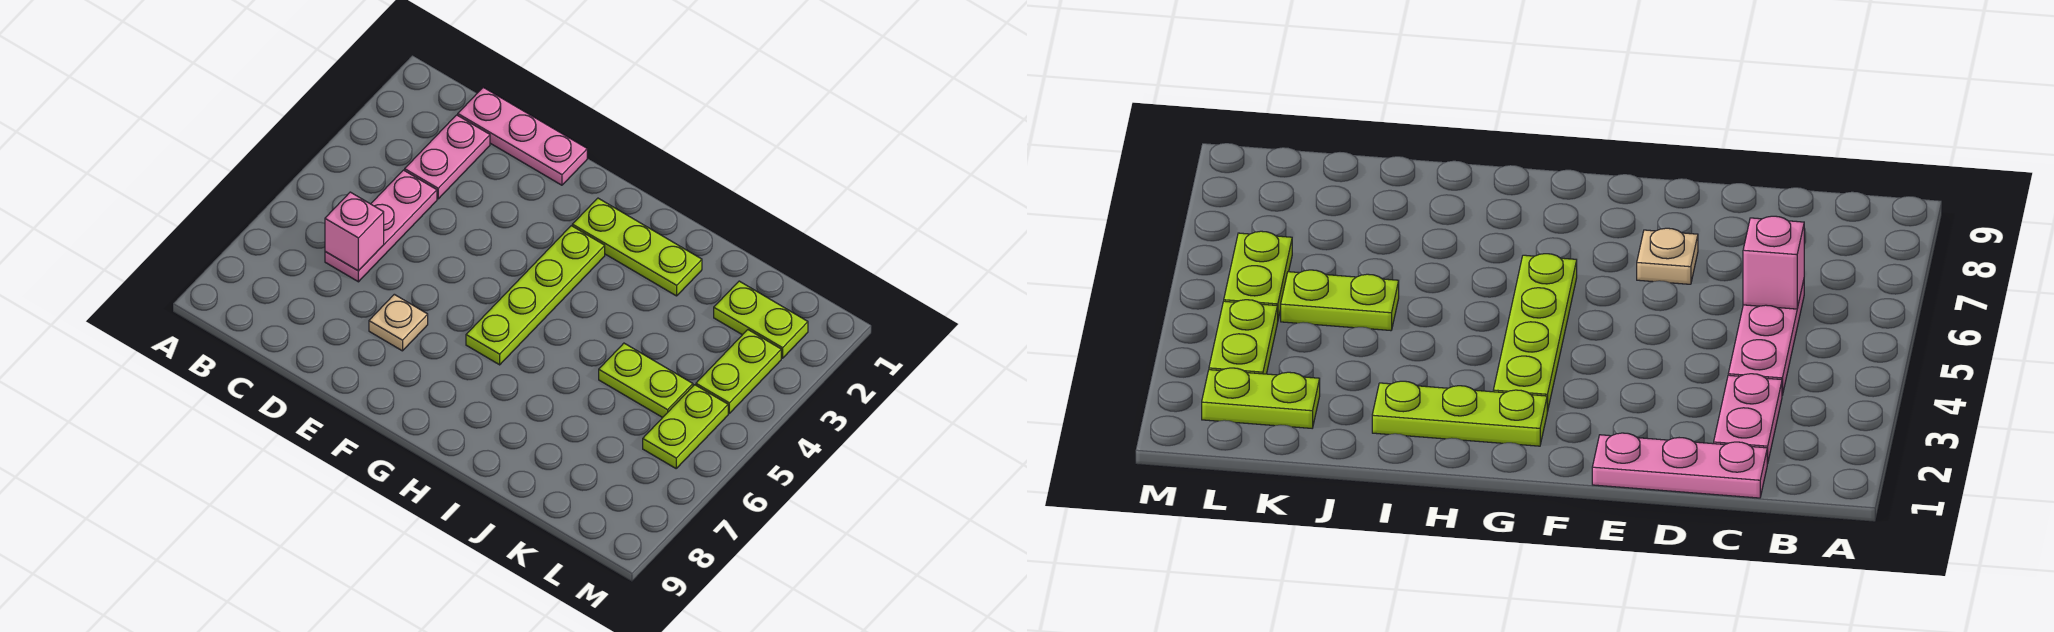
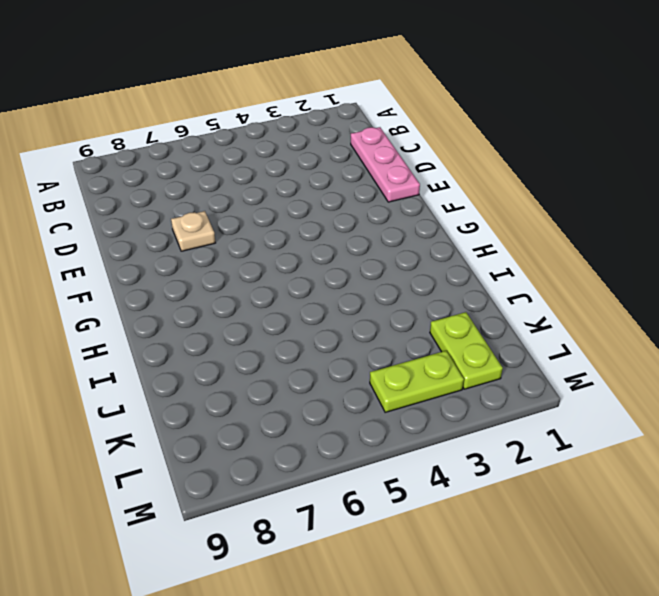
none -> pink 1x2 plate [405,115,490,199]
none -> pink 1x3 plate [325,170,437,282]

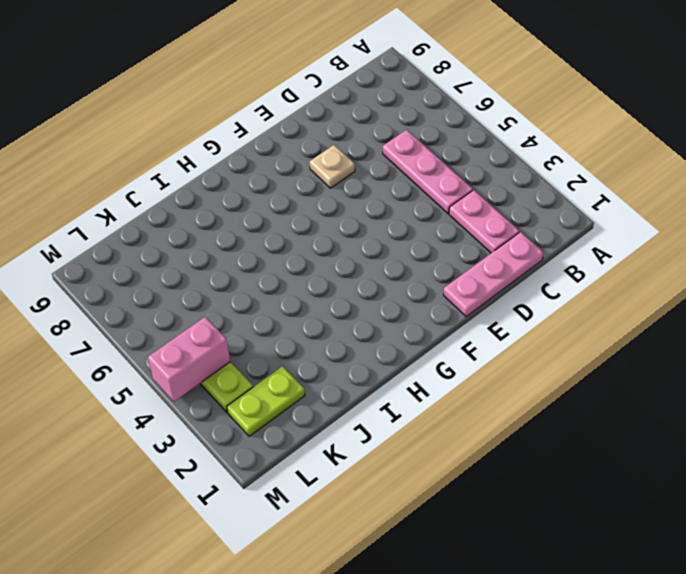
pink 1x2 brick [148,317,230,402] -> none
none -> lime 1x3 plate [572,198,702,296]
none -> lime 1x4 plate [466,226,605,365]

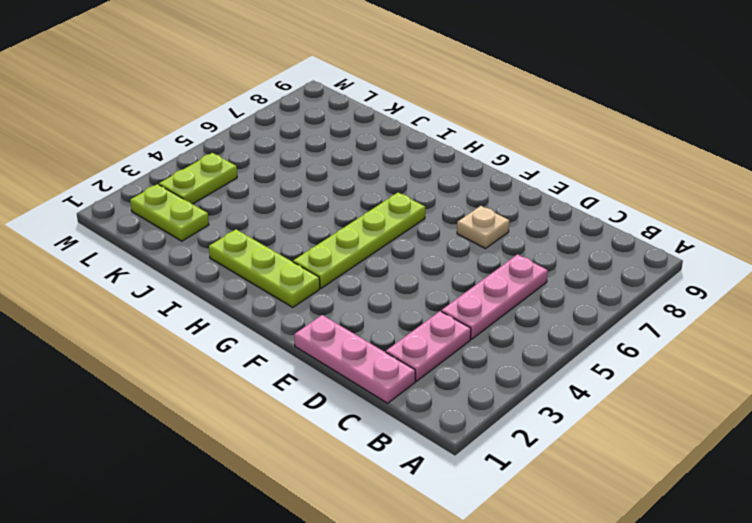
none -> lime 1x2 plate [599,343,693,418]
none -> lime 1x2 plate [643,385,728,468]

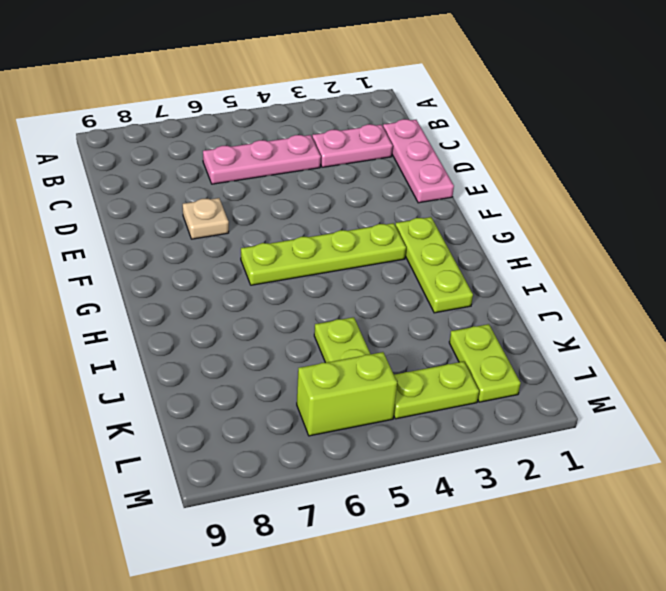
lime 1x2 brick [297,352,397,436] -> lime 1x2 plate [643,385,728,468]
none -> pink 1x1 brick [325,192,384,271]

